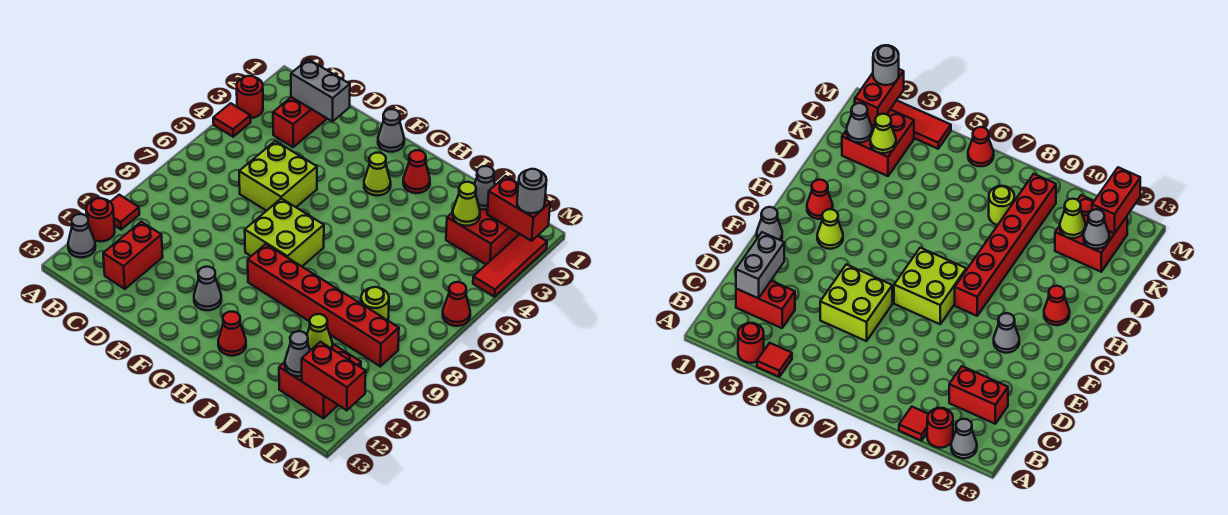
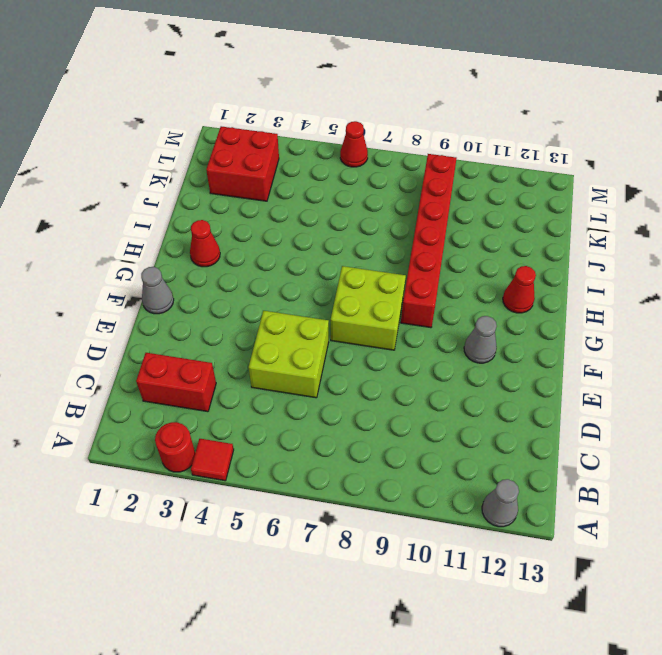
none -> red 1x1 tile [111,195,139,229]
none -> red 1x1 round brick [86,198,115,241]
none -> red 1x2 brick [103,222,163,289]

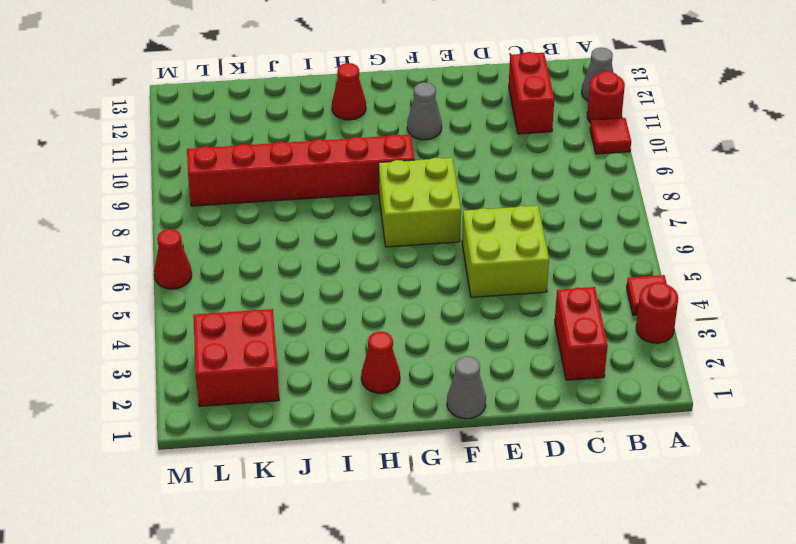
none -> lime 1x1 cone [364,153,391,196]
none -> lime 1x1 round brick [361,287,389,320]
none -> red 2x2 brick [279,343,361,418]

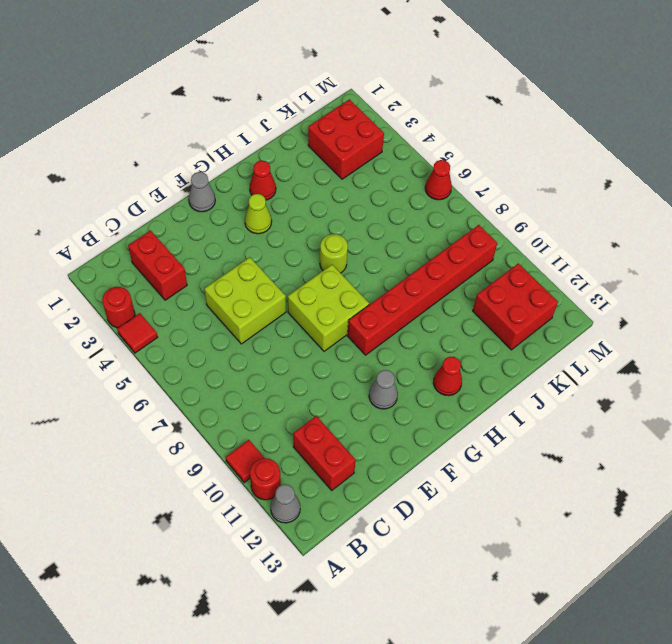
lime 1x1 round brick [320,234,348,273] -> lime 1x1 round brick moved to [361,287,389,320]
none -> red 1x3 tile [473,234,547,297]
none -> grey 1x2 brick [291,59,350,121]
none -> grey 1x1 cone [474,166,495,210]

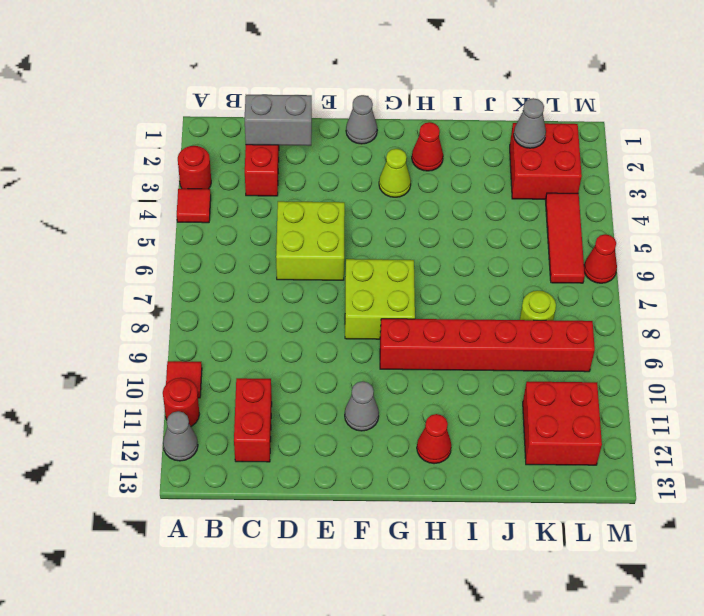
red 1x3 tile [546,193,585,283] -> red 1x3 tile moved to [473,234,547,297]
none -> lime 1x1 cone [453,182,480,226]
none -> lime 1x1 cone [307,314,333,350]
none -> grey 1x1 cone [285,331,310,376]

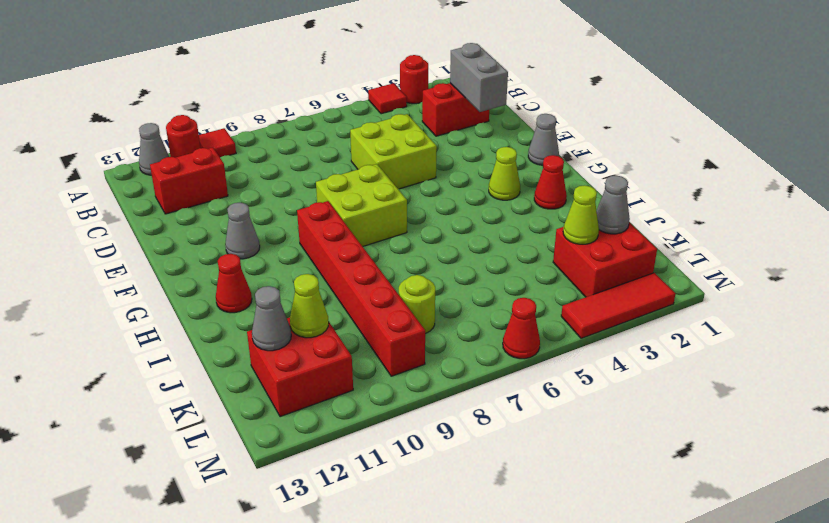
none -> red 1x2 brick [487,176,550,241]
none -> red 1x2 brick [302,342,366,410]
none -> grey 1x1 round brick [517,169,546,213]

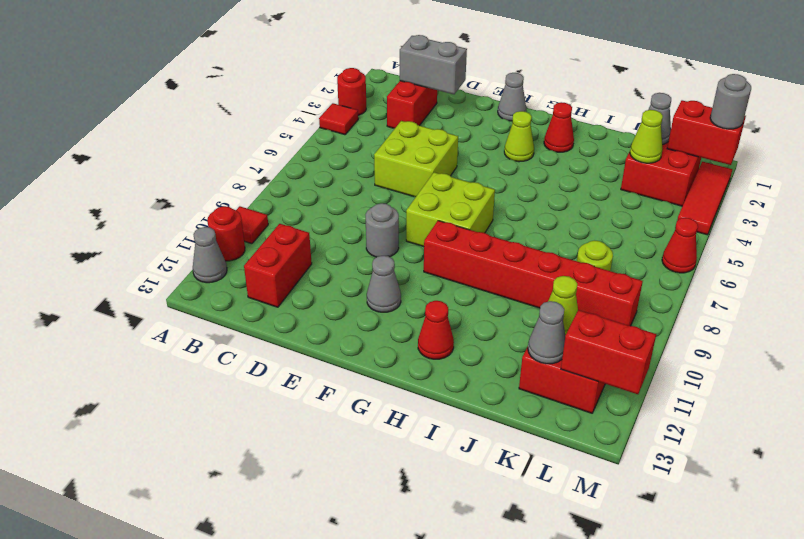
grey 1x1 round brick [365,203,399,257] -> none

